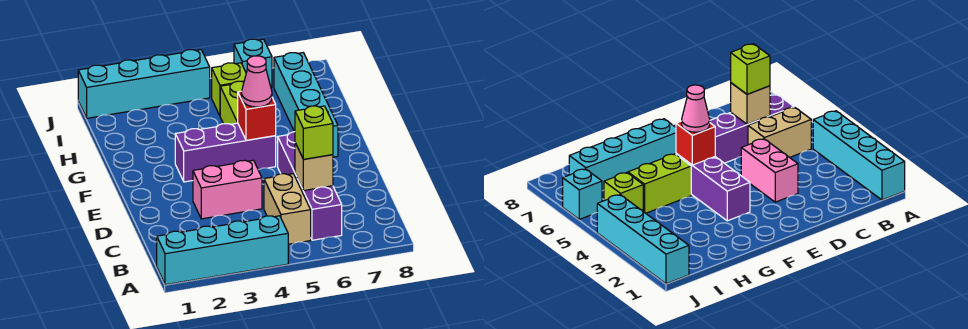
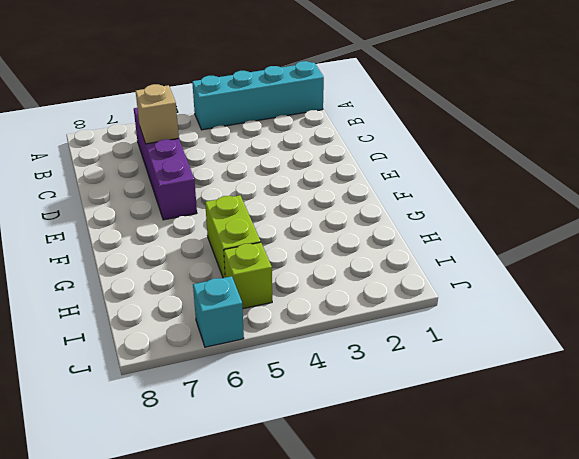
none -> tan 1x2 brick [264,174,311,244]
none -> pink 1x2 brick [193,160,262,219]
none -> purple 1x3 brick [175,123,276,182]

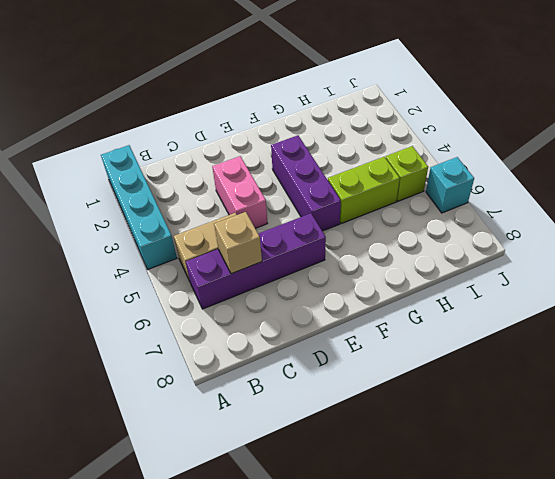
none -> cyan 1x4 brick [274,53,338,157]
none -> cyan 1x4 brick [78,50,210,118]
none -> red 1x1 brick [237,91,276,140]

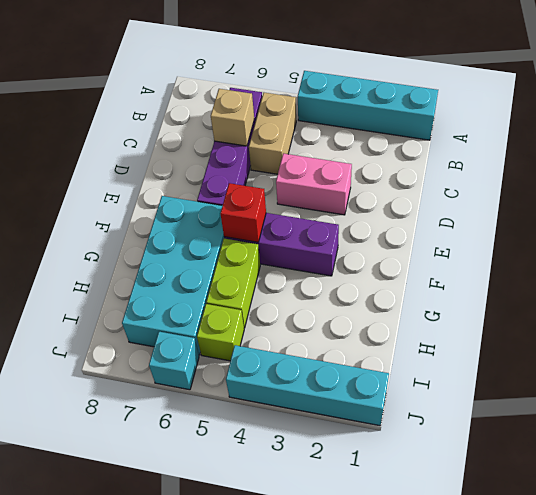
cyan 2x4 brick [122,196,224,355] -> cyan 1x4 brick [274,53,338,157]
none -> lime 1x1 brick [295,106,333,159]
none -> pink 1x1 cone [241,56,272,107]

